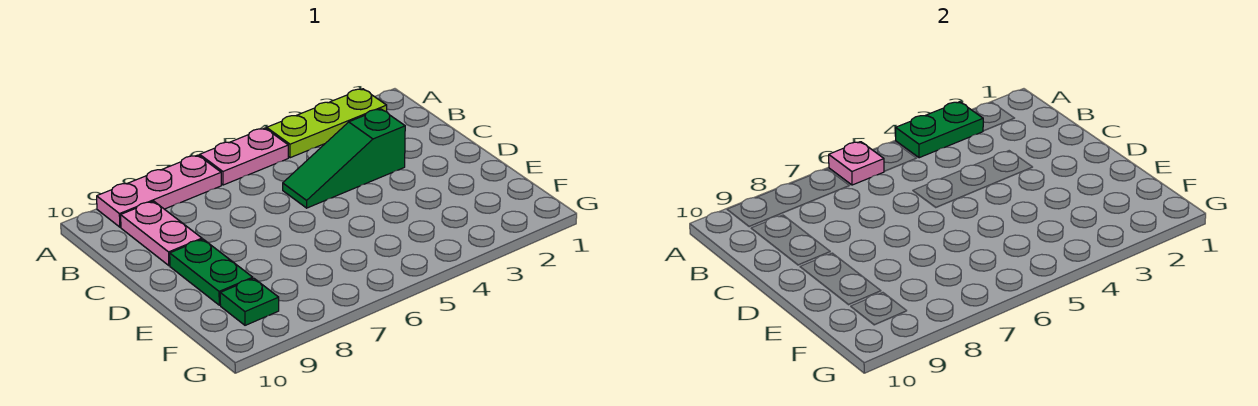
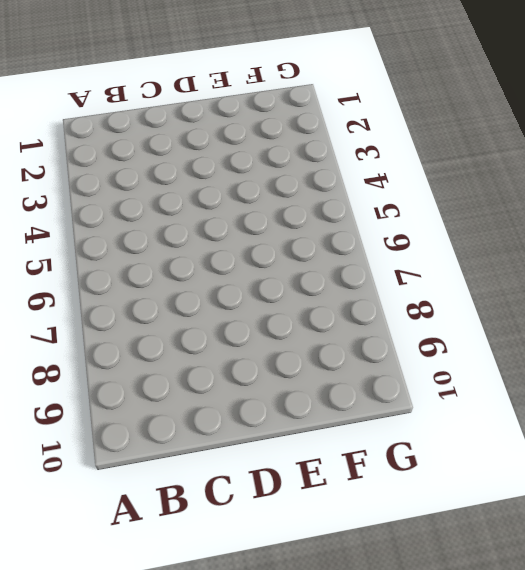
none -> lime 1x3 plate [267,89,387,158]
none -> pink 1x2 plate [200,128,288,185]

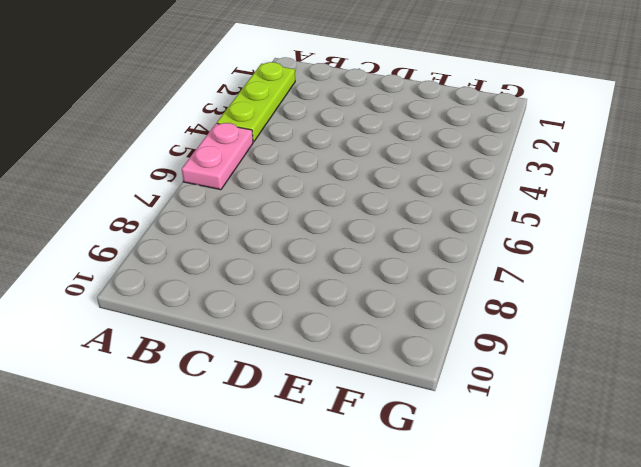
none -> pink 1x3 plate [97,155,221,227]
none -> pink 1x2 plate [121,201,202,266]

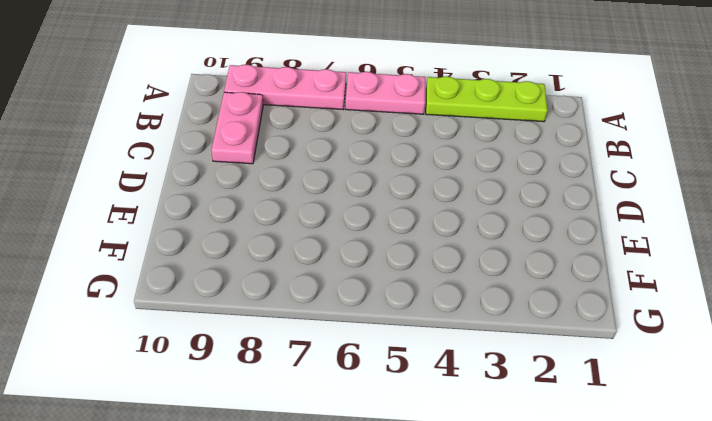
none -> green 1x3 slope [283,109,405,208]
none -> green 1x2 plate [170,239,253,305]

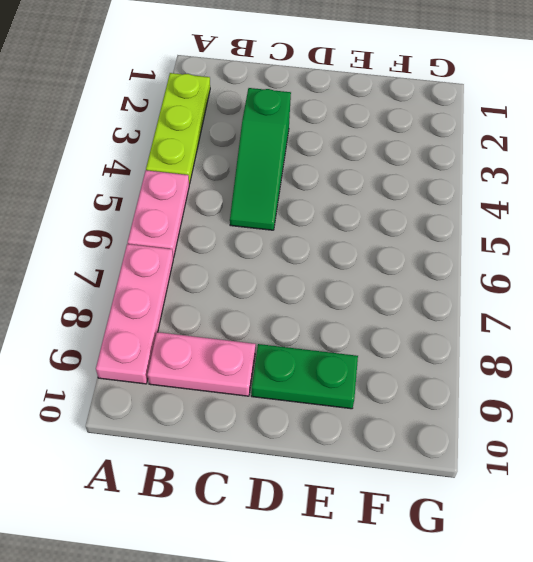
none -> green 1x1 plate [220,278,279,325]
none -> green 1x2 plate [896,102,983,158]

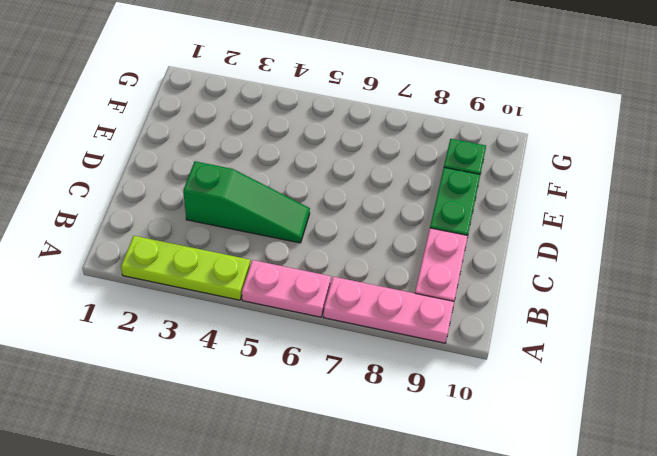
none -> green 1x2 plate [896,102,983,158]
none -> pink 1x1 plate [829,142,884,185]

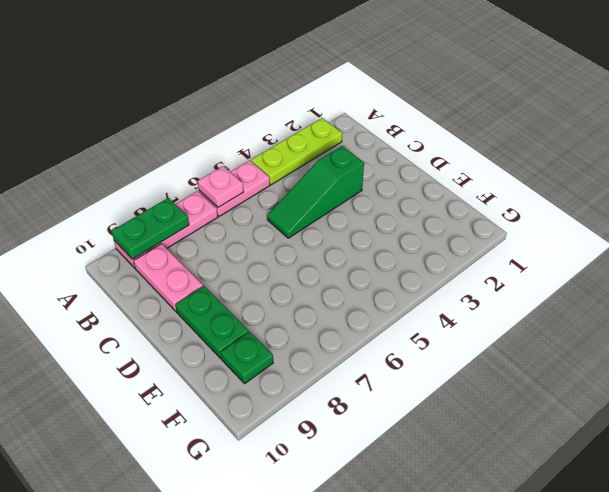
green 1x2 plate [112,198,189,259] -> green 1x2 plate moved to [896,102,983,158]

